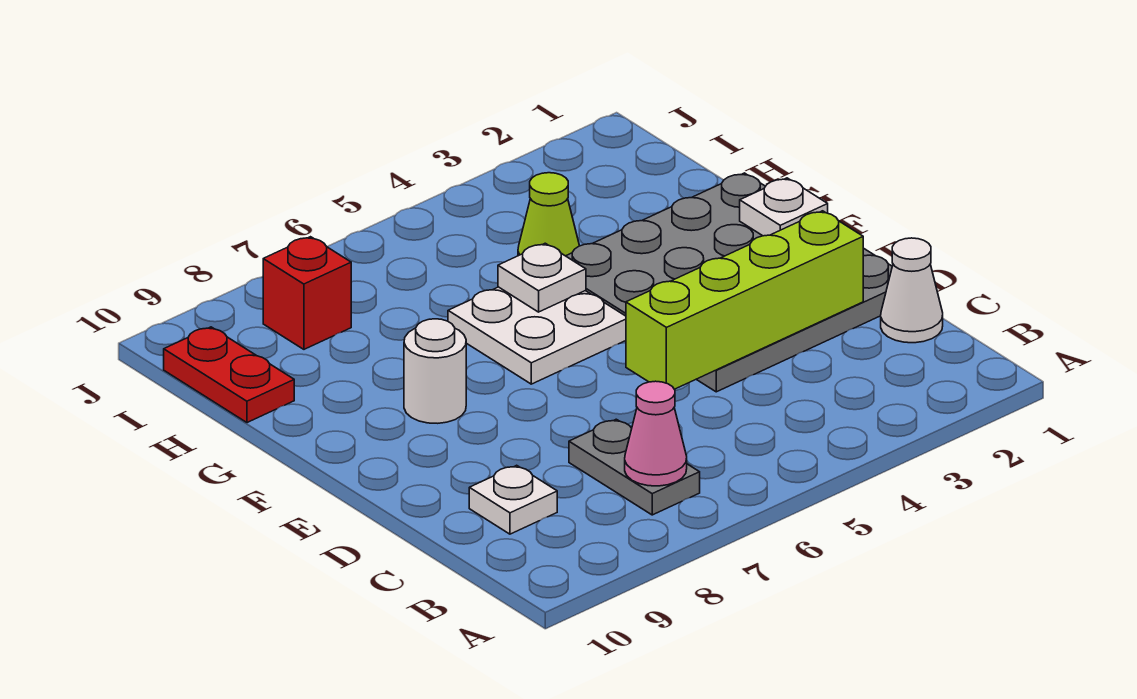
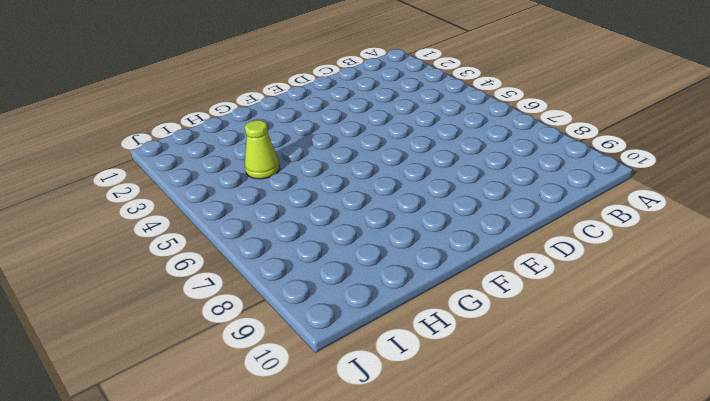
none -> grey 1x2 plate [569,419,700,515]
none -> white 1x1 cone [881,238,943,343]
none -> white 1x1 plate [469,465,557,534]

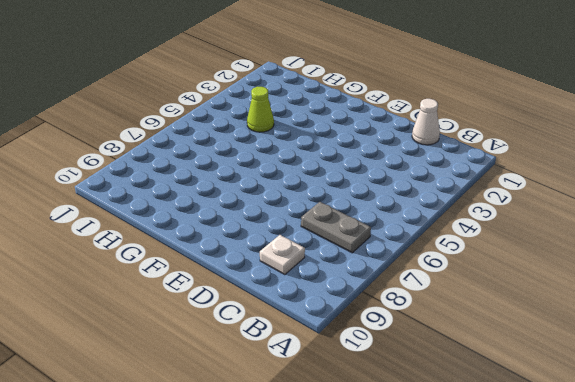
none -> grey 4x4 plate [566,173,892,392]
none -> white 2x2 plate [448,287,626,384]
none -> white 1x1 round brick [404,319,466,423]

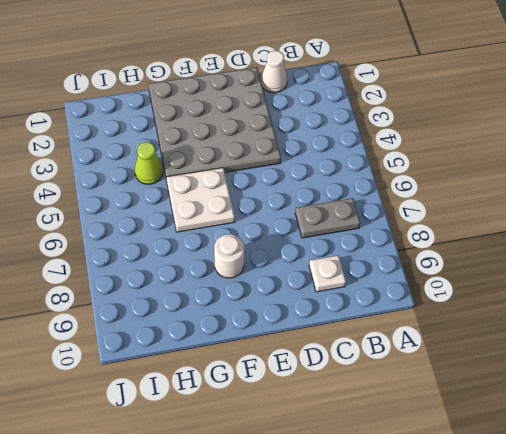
none -> red 1x2 plate [164,327,294,423]
none -> red 1x1 brick [263,237,351,349]
none -> pink 1x1 cone [625,381,687,486]

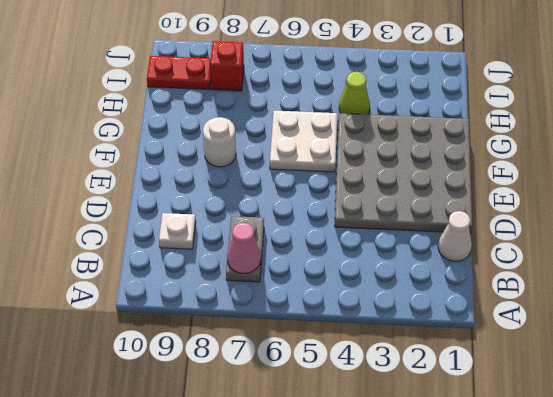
red 1x2 plate [147,56,211,90] -> red 1x2 plate turned to [164,327,294,423]
none -> lime 1x4 brick [626,211,863,389]
none -> white 1x1 plate [740,178,828,236]
none -> white 1x1 plate [498,243,586,312]

